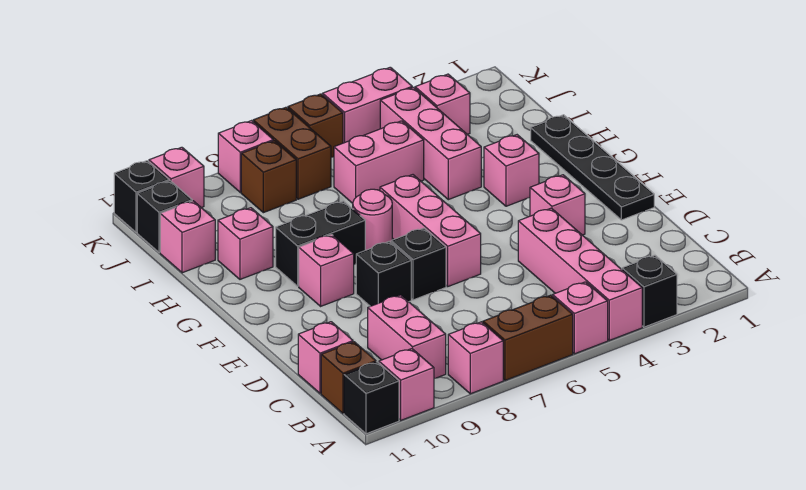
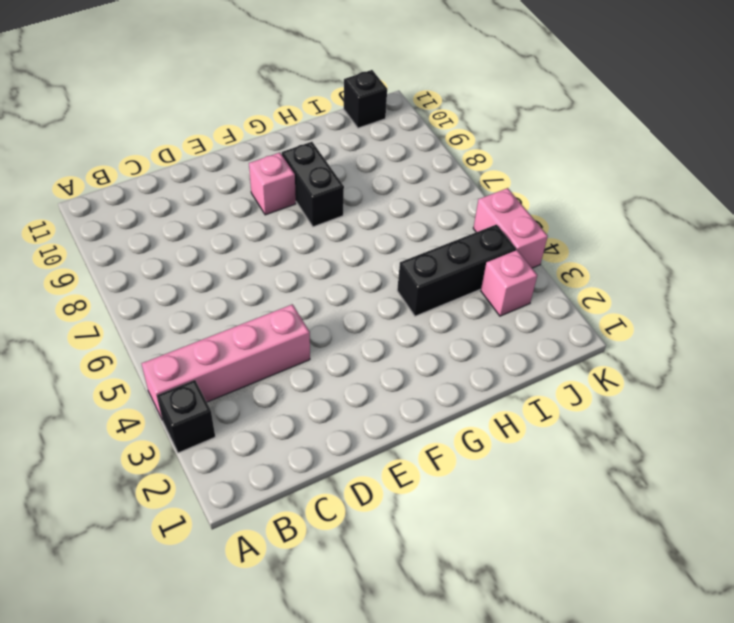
black 1x3 brick [397,225,516,316] -> pink 1x3 brick [380,87,481,200]
none -> pink 1x1 brick [553,282,608,354]
none -> brown 1x2 brick [483,295,573,380]
none -> pink 1x1 brick [448,322,503,394]
none -> pink 1x1 brick [379,349,434,420]

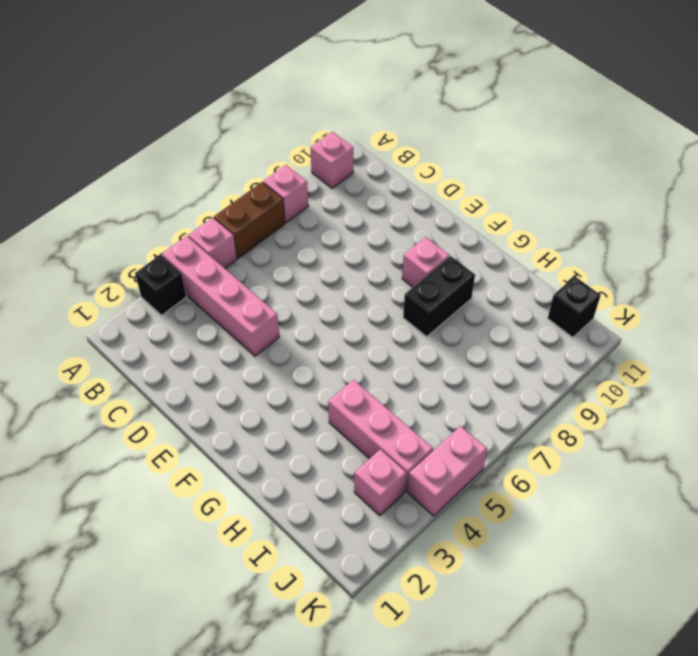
none -> black 1x1 brick [344,362,399,434]
none -> pink 1x2 brick [368,295,446,378]
none -> brown 1x1 brick [321,342,376,414]
none -> pink 1x1 brick [298,322,353,393]

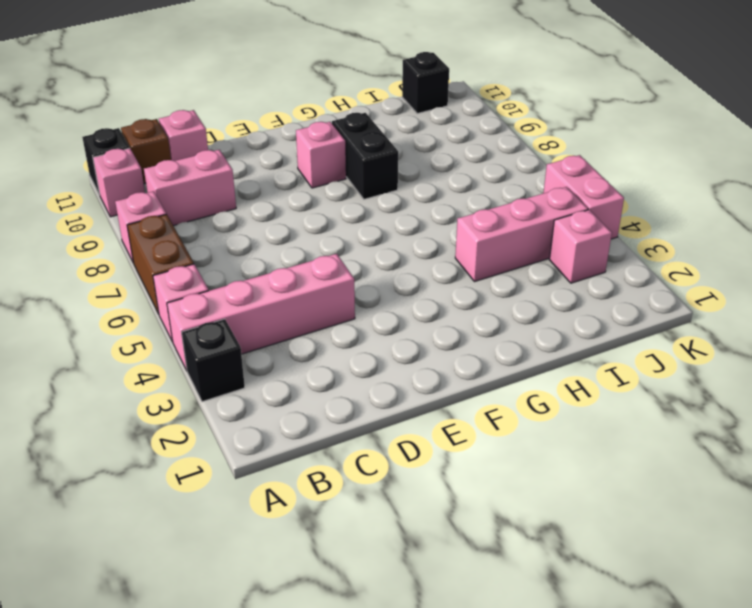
none -> black 1x4 plate [531,115,654,220]
none -> pink 1x1 brick [530,175,585,235]
none -> pink 1x3 brick [380,175,481,286]
none -> black 1x1 brick [391,228,446,300]

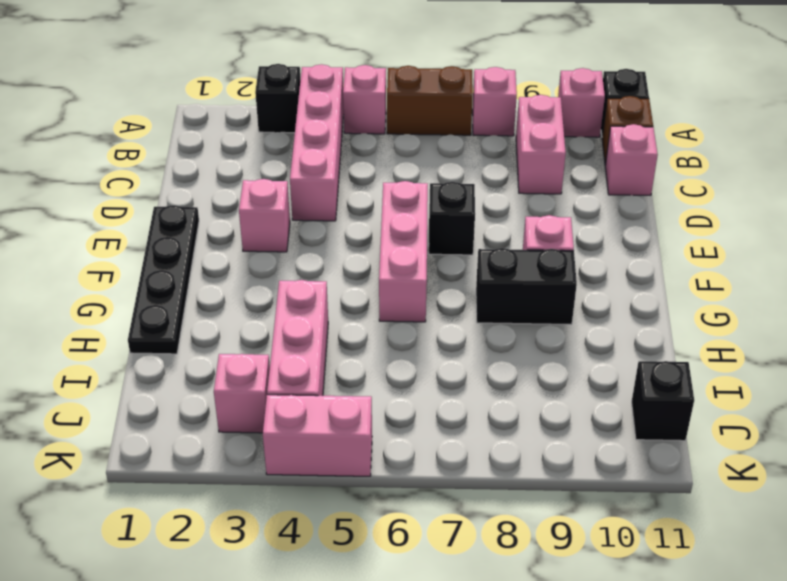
none -> black 1x1 brick [356,241,411,306]
none -> pink 1x1 brick [484,135,539,206]
none -> pink 1x1 round brick [353,189,392,250]
none -> pink 1x1 brick [218,208,273,279]

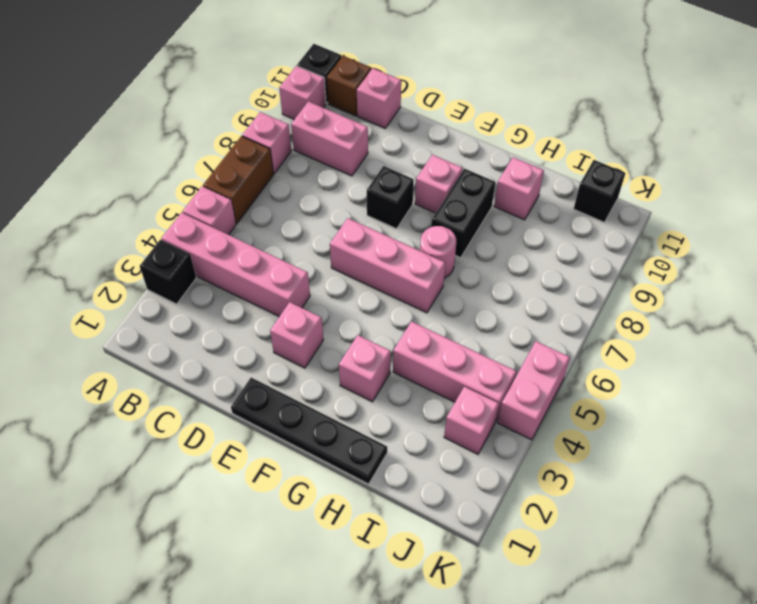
none -> black 1x1 brick [391,228,446,300]
none -> pink 1x2 brick [334,121,424,203]
none -> pink 1x1 brick [160,201,215,273]
none -> brown 1x2 brick [253,107,331,199]

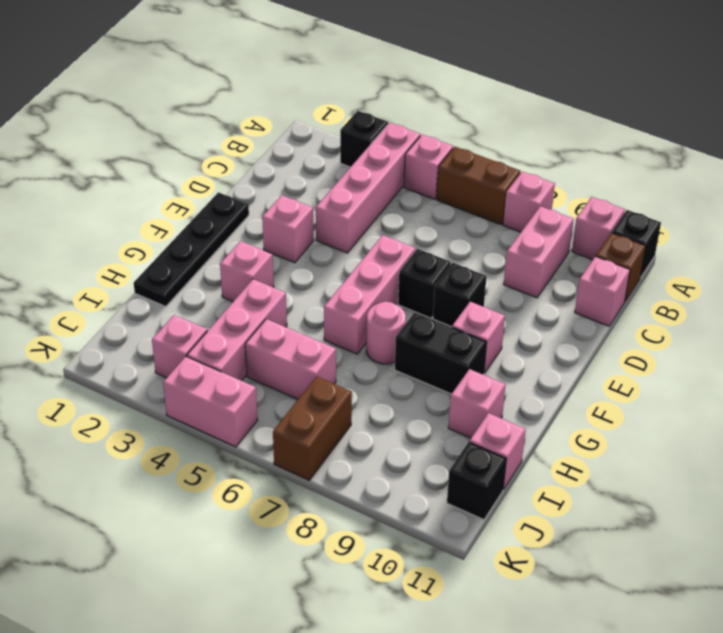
none -> brown 1x1 brick [241,141,296,213]
none -> brown 1x1 brick [288,94,343,157]
none -> pink 1x1 brick [218,121,273,192]
none -> pink 1x1 brick [149,147,204,208]

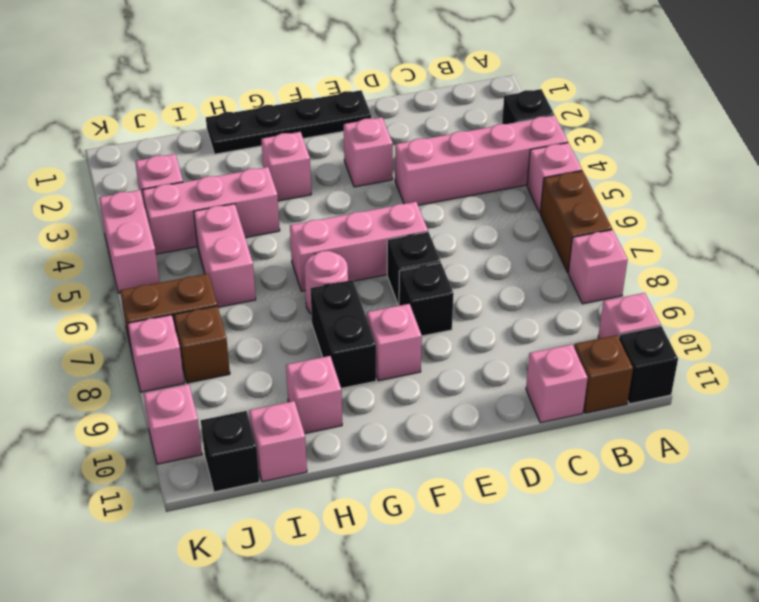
none -> pink 1x2 brick [368,295,446,378]
none -> brown 1x1 brick [288,94,343,157]
none -> black 1x1 brick [114,161,169,232]

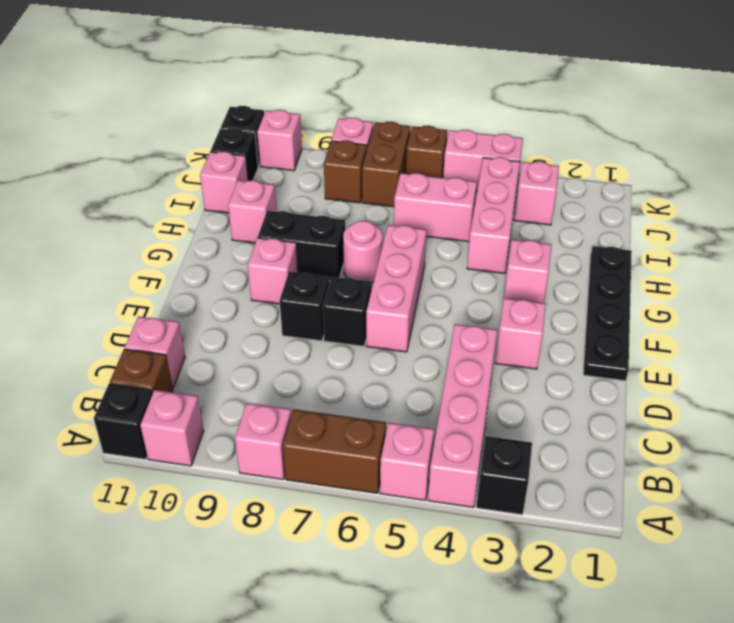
none -> pink 1x2 brick [368,295,446,378]

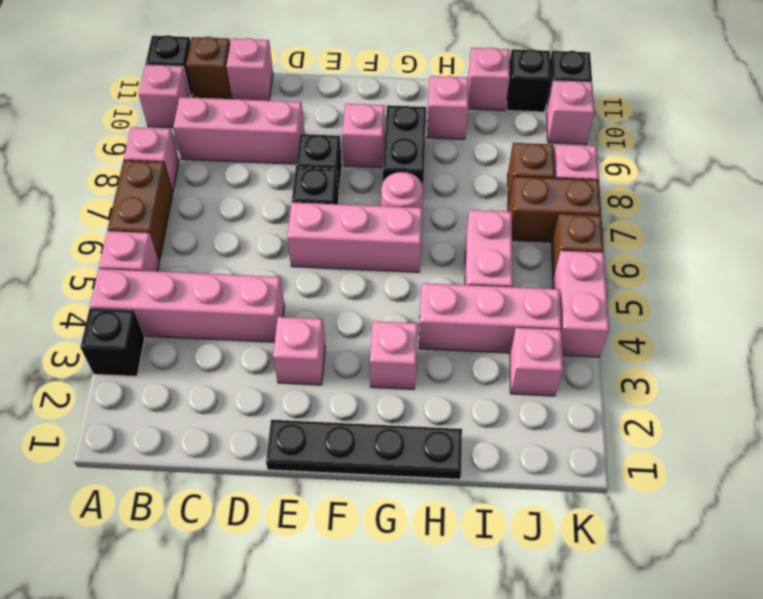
pink 1x3 brick [173,97,305,164] -> pink 1x2 brick [368,295,446,378]

